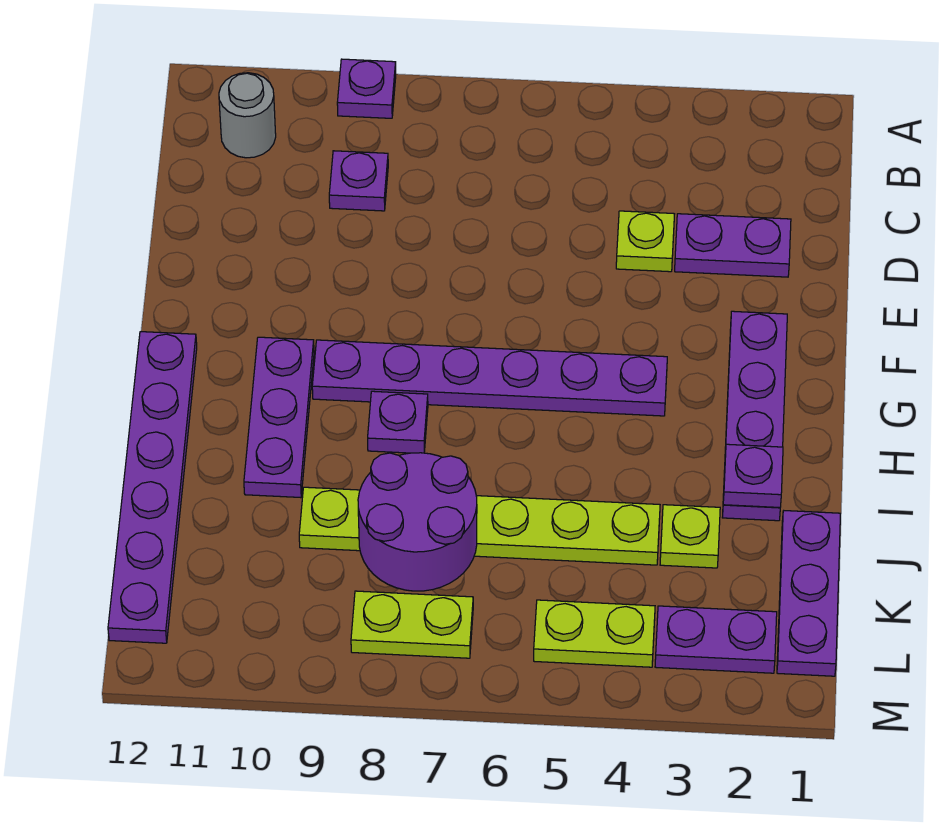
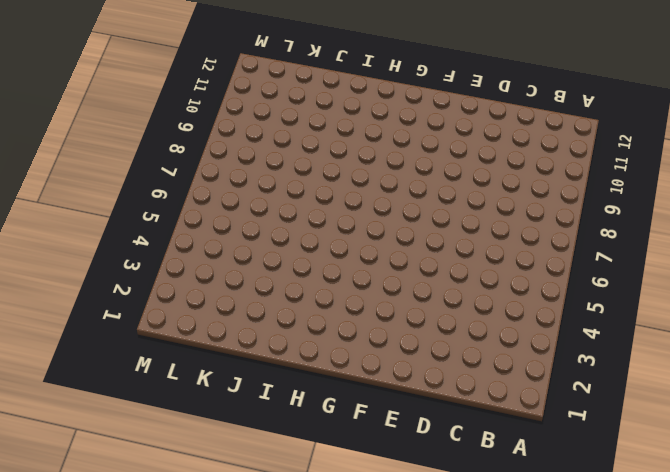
none -> purple 1x1 plate [337,59,396,118]
none -> grey 1x1 round brick [219,73,276,158]
none -> purple 1x1 plate [329,151,388,211]

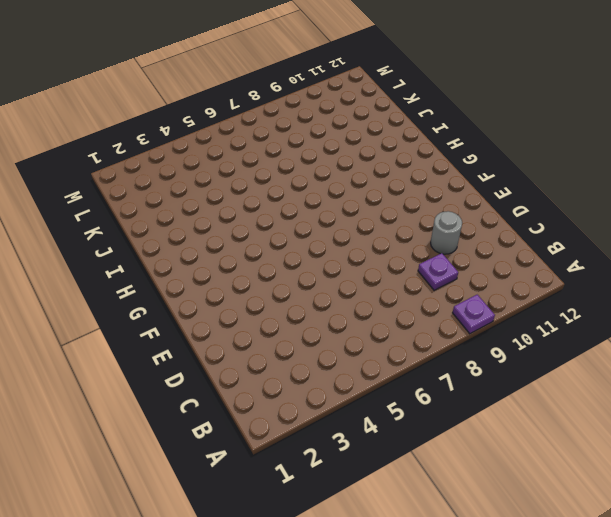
grey 1x1 round brick [431,211,462,254] -> grey 1x1 round brick moved to [219,73,276,158]
none -> purple 1x2 plate [675,214,791,277]
none -> lime 1x1 plate [616,211,674,272]
none -> purple 1x4 plate [722,311,787,521]

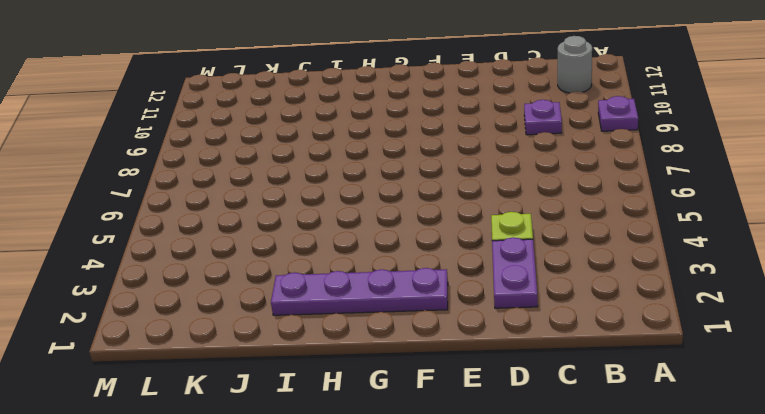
none -> purple 1x6 plate [312,340,667,416]
none -> purple 1x3 plate [244,337,314,498]
none -> purple 1x6 plate [108,332,197,643]

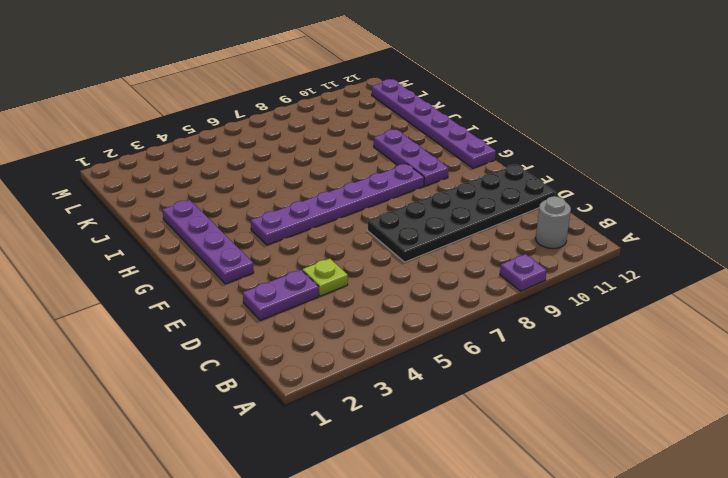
black 2x6 plate [368,165,555,262] -> none
none -> purple 1x1 plate [329,151,388,211]
none -> purple 1x1 plate [368,391,428,453]
none -> purple 1x3 plate [777,511,840,676]

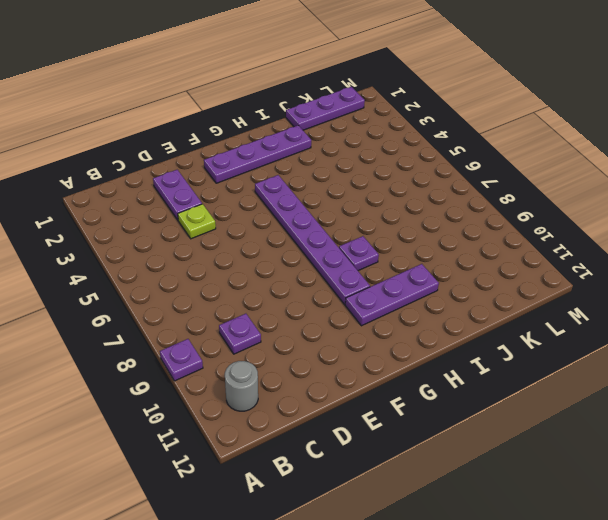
none -> purple 1x6 plate [108,332,197,643]
none -> lime 1x1 plate [660,505,720,568]
none -> lime 1x6 plate [299,487,660,565]

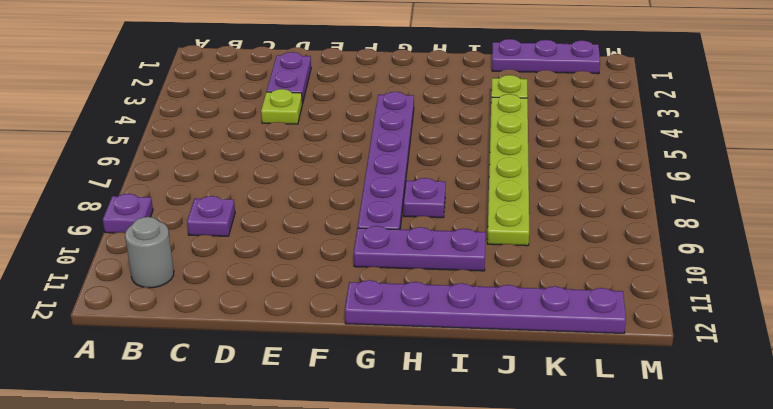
none -> purple 1x4 plate [722,311,787,521]
none -> purple 1x2 plate [655,606,777,673]
none -> lime 1x2 plate [534,600,655,667]

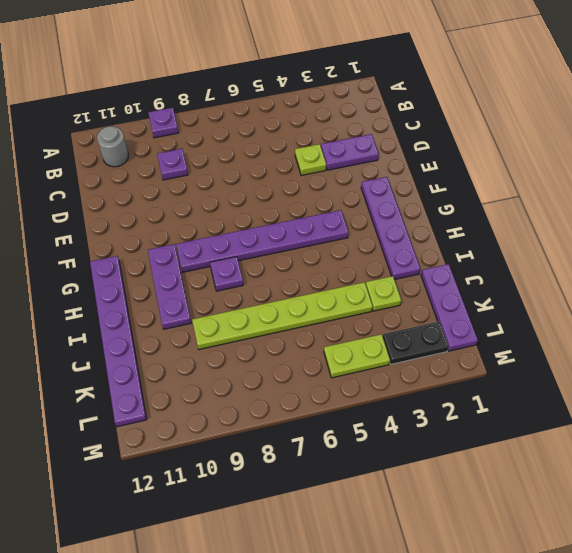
black 1x2 plate [383,321,449,364] -> purple 1x2 plate [655,606,777,673]
none -> lime 1x2 plate [351,591,473,658]
none -> purple 1x1 plate [723,444,783,507]
none -> purple 2x2 round brick [358,453,477,591]

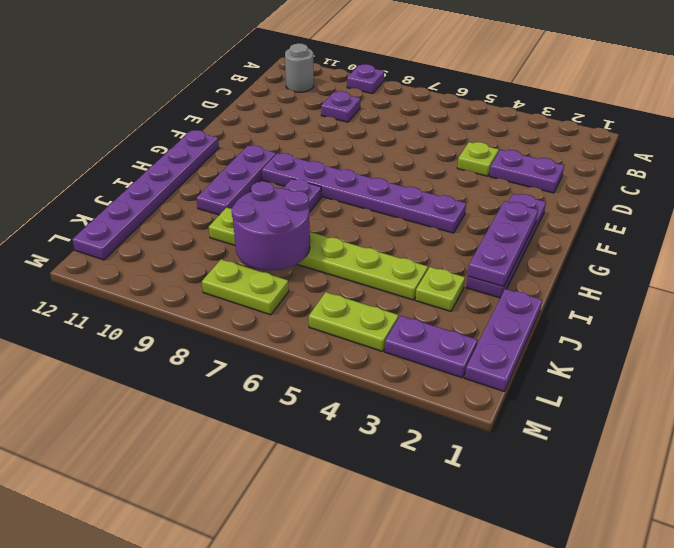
purple 1x3 plate [468,201,538,287] -> purple 1x1 plate [723,444,783,507]

